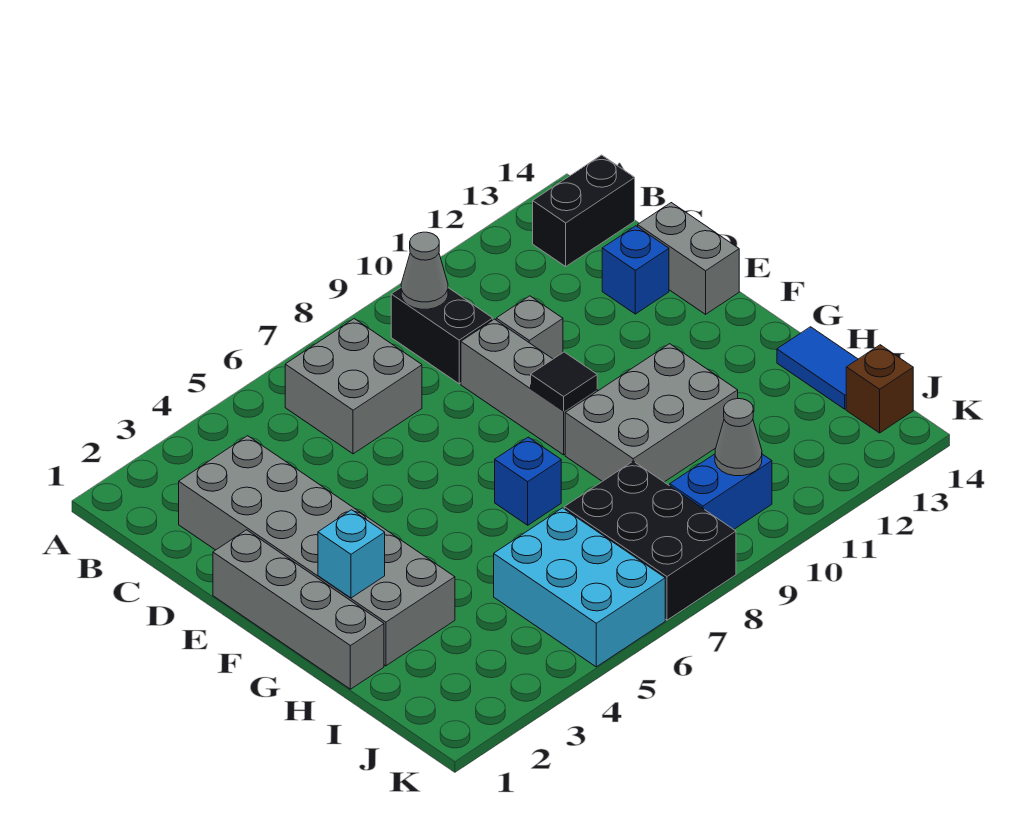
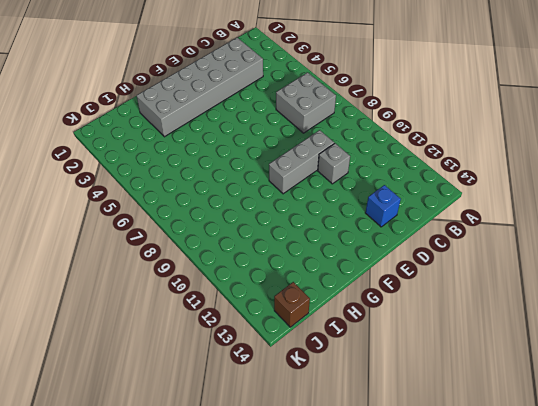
none -> black 1x2 brick [391,288,493,384]
none -> black 1x2 brick [533,155,635,266]
none -> grey 1x2 brick [638,203,739,314]

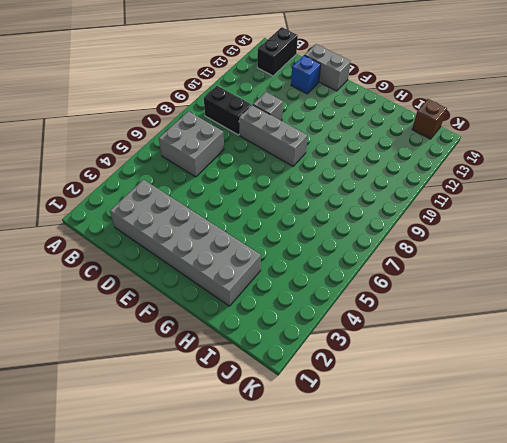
none -> grey 1x4 brick [213,530,384,689]
none -> blue 1x1 brick [495,437,561,525]
none -> grey 2x3 brick [565,344,738,482]

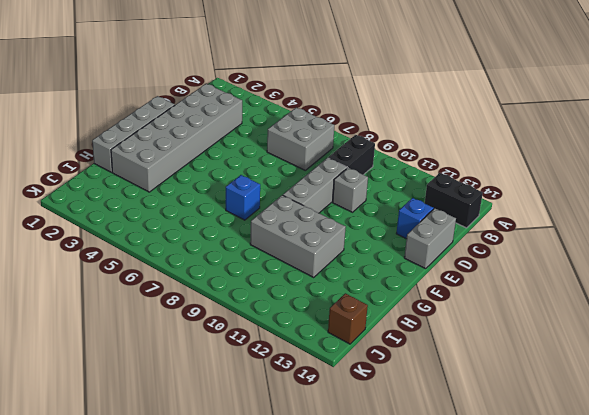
none -> blue 1x2 tile [777,327,858,409]
none -> cyan 2x3 brick [494,508,665,667]
none -> black 2x3 brick [564,461,736,620]

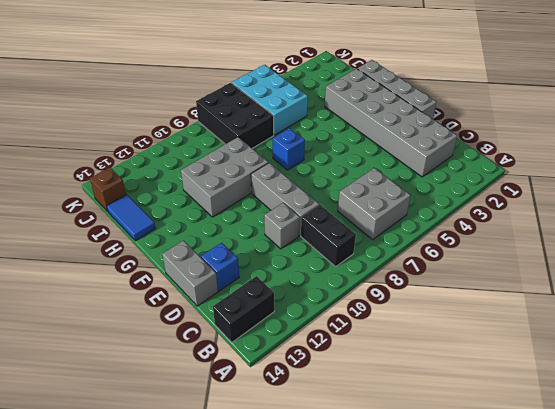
none -> blue 1x2 brick [670,454,772,529]
none -> grey 1x1 cone [401,232,448,309]
none -> black 1x1 tile [531,352,597,411]

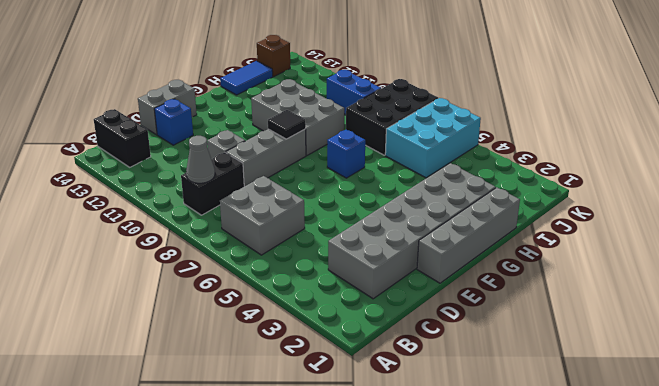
none -> cyan 1x1 brick [318,510,385,598]
none -> grey 1x1 cone [715,399,762,476]

